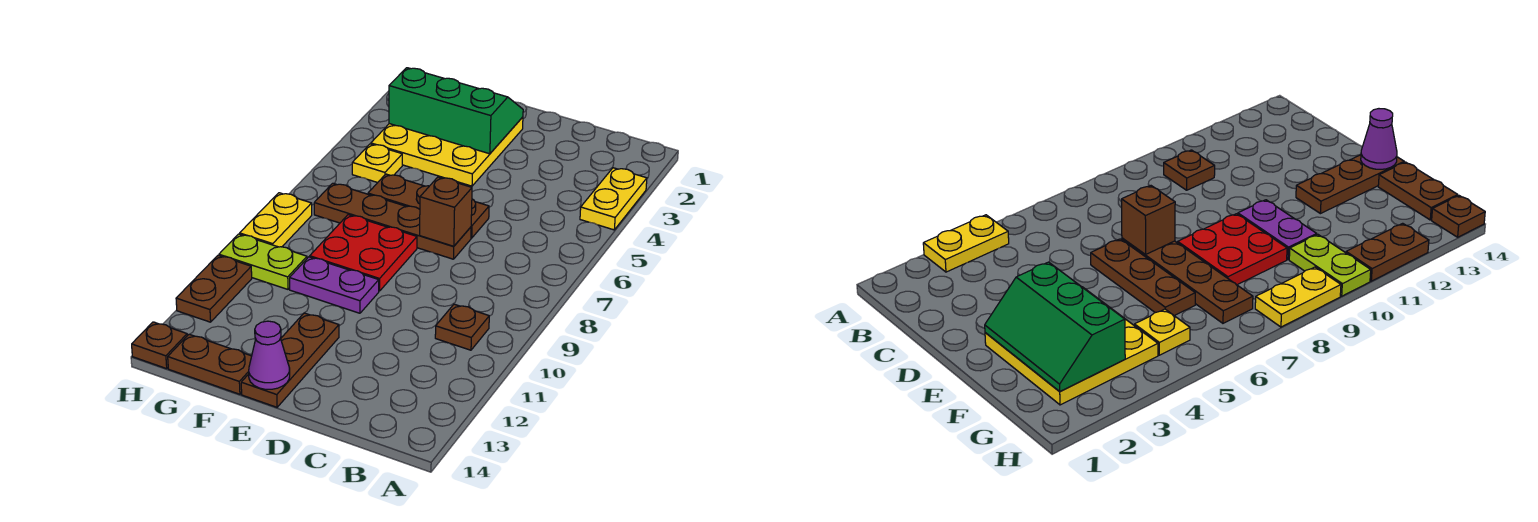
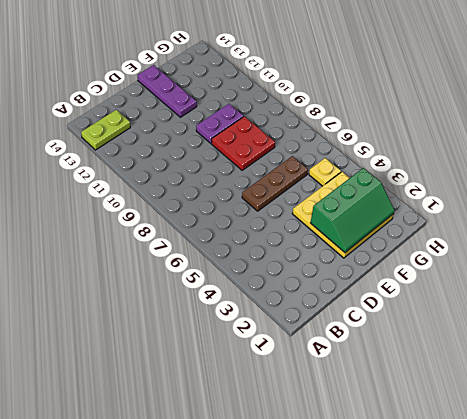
lime 1x2 plate [81,110,130,150] -> lime 1x2 plate moved to [219,234,307,289]
purple 1x3 plate [138,65,197,117] -> brown 1x3 plate [241,313,339,407]
none -> yellow 1x2 plate [580,168,647,230]
none -> brown 1x1 plate [435,304,489,350]
none -> brown 1x4 plate [314,183,471,259]

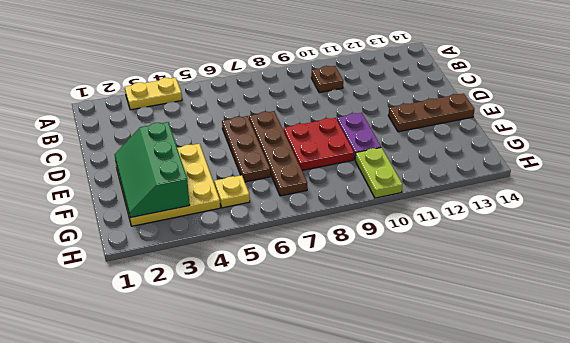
none -> brown 1x2 plate [168,334,252,394]
none -> yellow 1x2 plate [240,193,312,247]
none -> brown 1x2 plate [176,255,252,322]

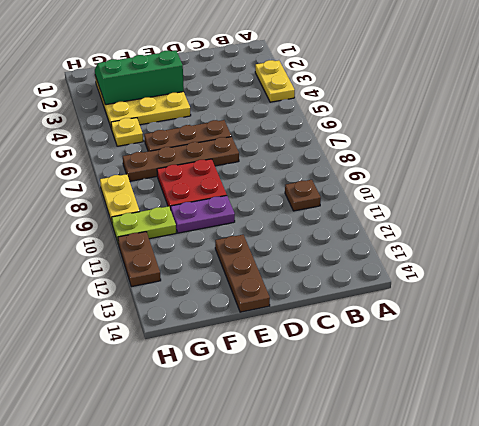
none -> brown 1x2 plate [168,334,252,394]
none -> brown 1x1 plate [132,322,187,369]
none -> brown 1x1 brick [420,177,472,246]

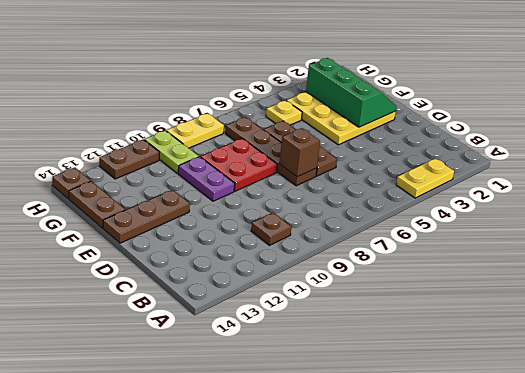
none -> purple 1x1 cone [249,321,290,389]

